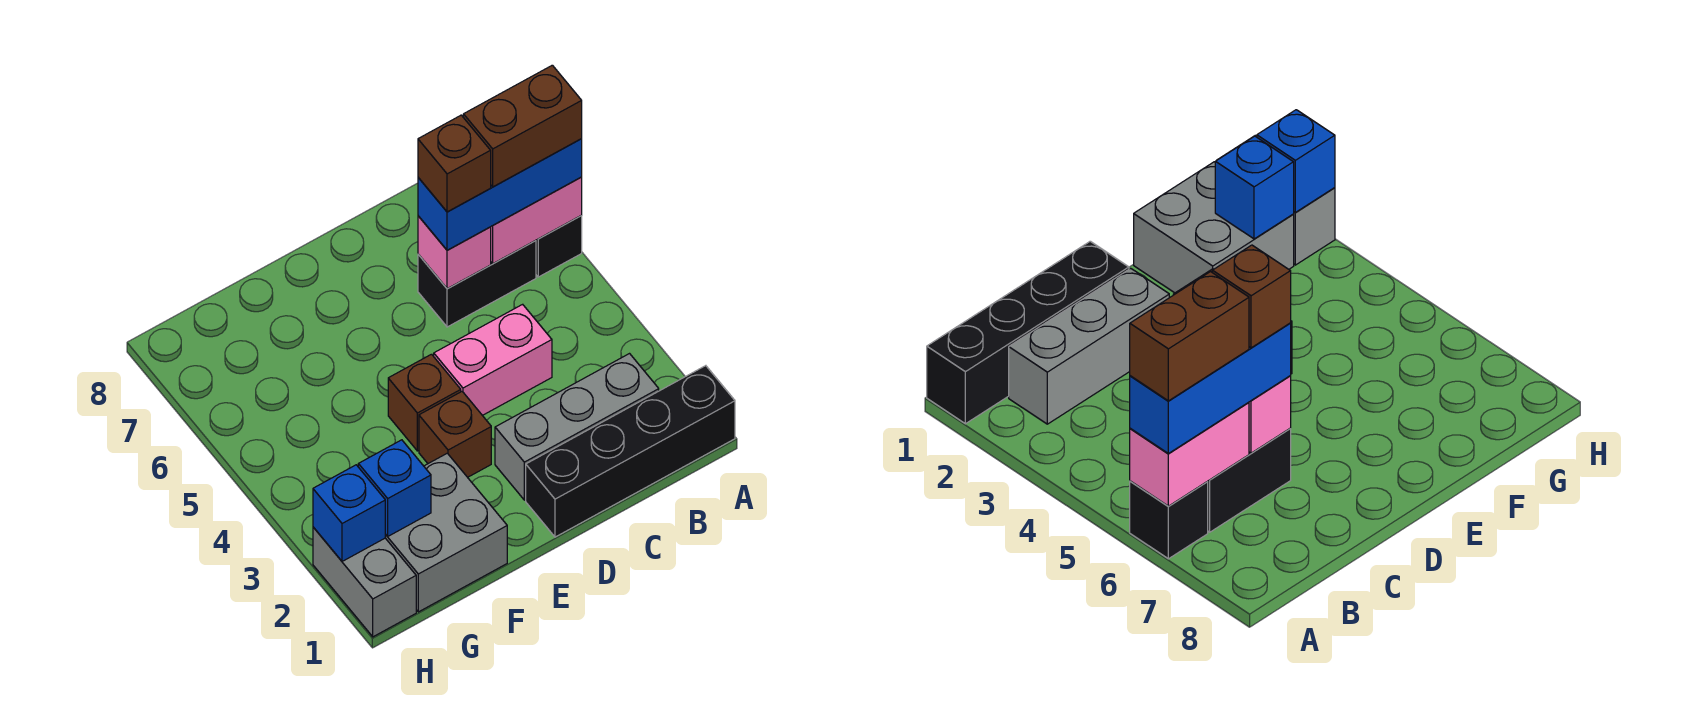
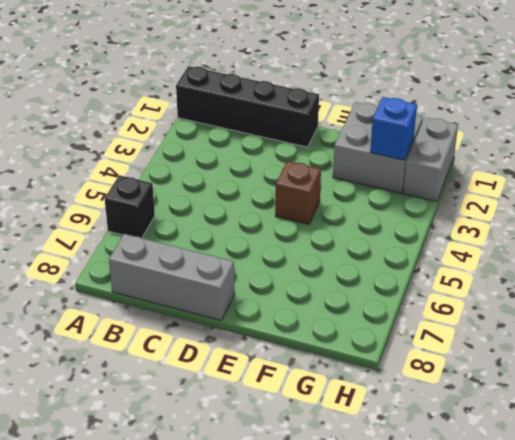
grey 1x3 brick [109,234,235,320] -> grey 1x3 brick moved to [495,354,659,500]
none -> black 1x2 brick [418,241,536,327]
none -> pink 1x2 brick [434,304,552,416]
none -> brown 1x1 brick [419,392,491,477]

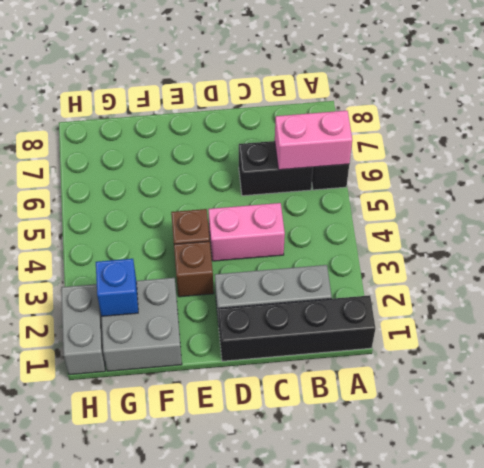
none -> pink 1x1 brick [418,216,491,289]
none -> blue 1x1 brick [313,465,386,561]
none -> blue 1x3 brick [418,139,582,250]

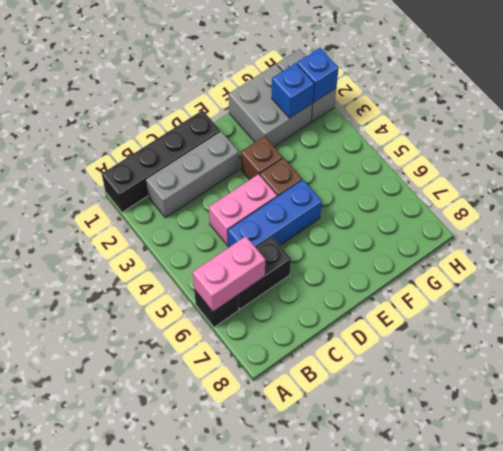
blue 1x3 brick [228,180,322,247] -> blue 1x3 brick moved to [418,139,582,250]
none -> pink 1x1 brick [418,216,491,289]
none -> brown 1x2 brick [463,65,582,187]
none -> brown 1x1 brick [418,115,491,212]

